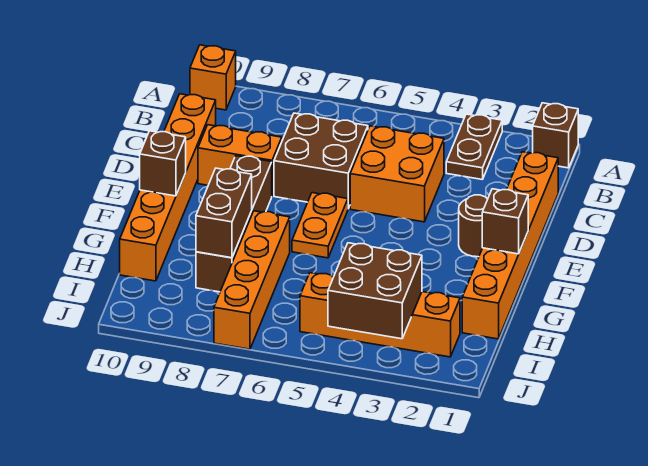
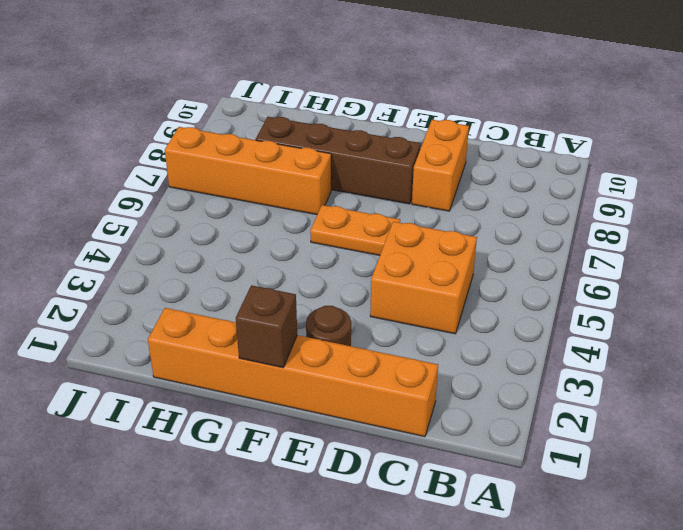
none -> brown 1x1 brick [533,103,578,168]
none -> brown 1x2 plate [446,114,502,180]
none -> orange 1x1 brick [190,45,236,110]

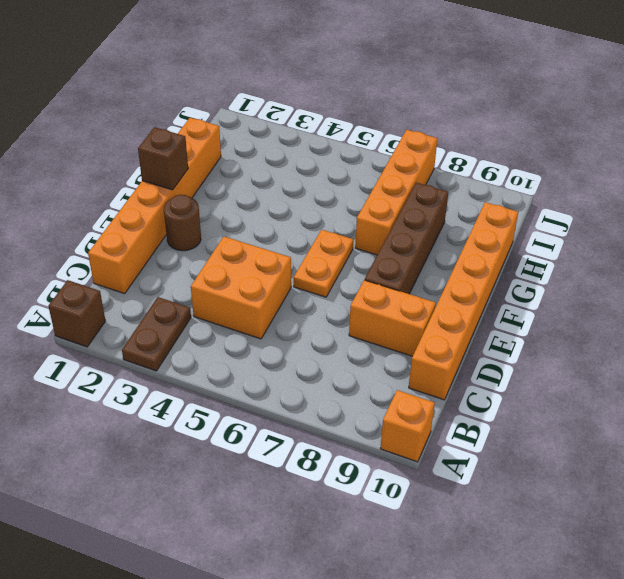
none -> brown 2x2 brick [274,113,368,209]
none -> orange 1x4 brick [300,273,460,357]
none -> brown 1x1 brick [140,131,186,196]

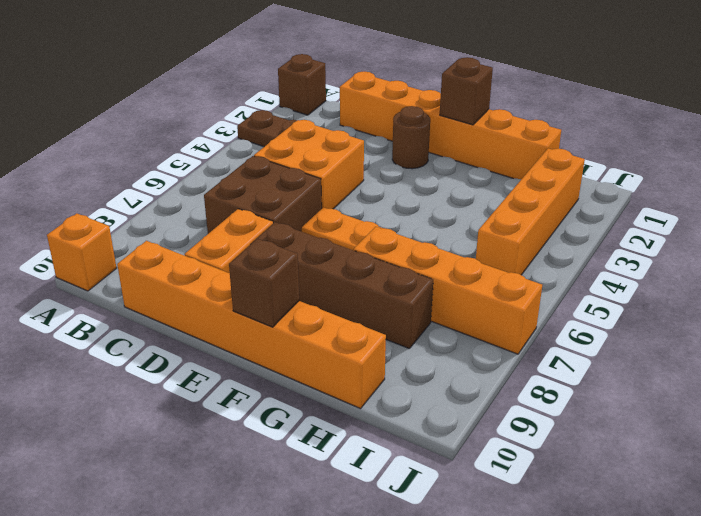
none -> brown 1x2 brick [196,168,252,258]
none -> brown 2x2 brick [328,243,422,339]

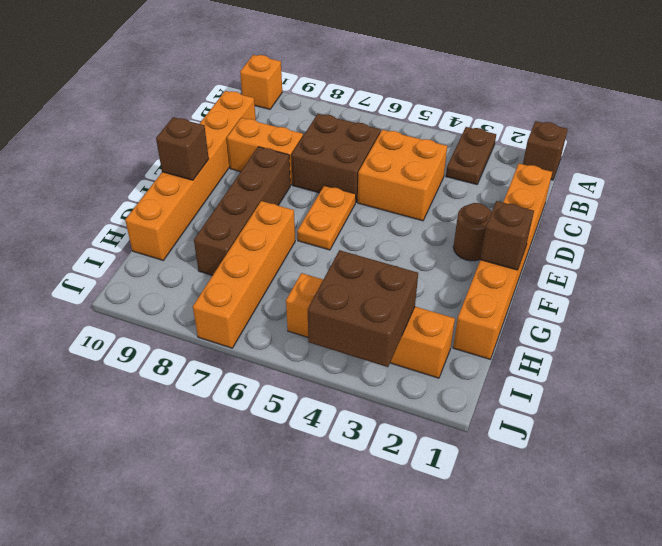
none -> brown 1x2 brick [196,168,252,258]

